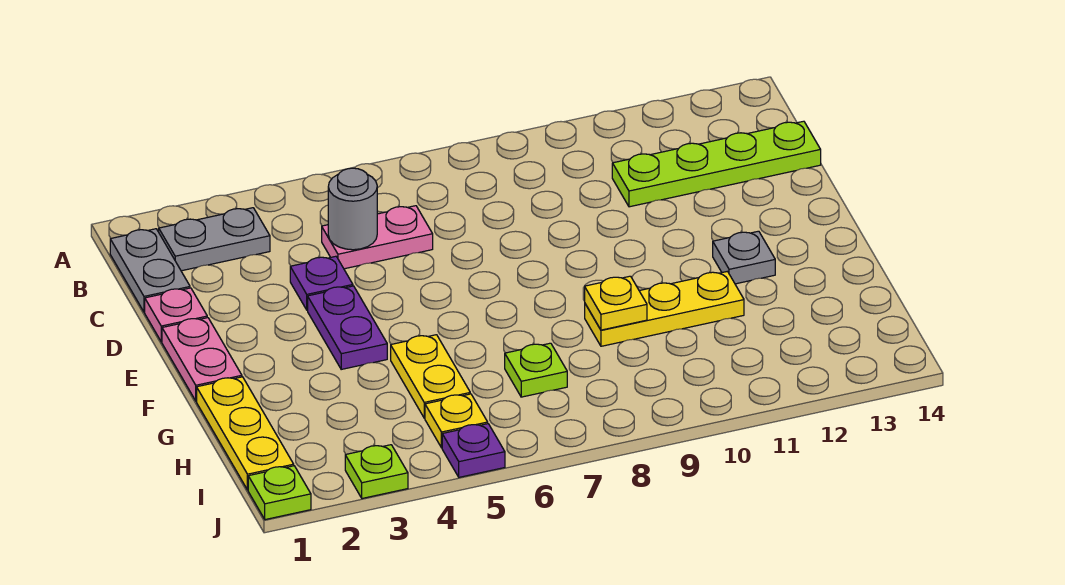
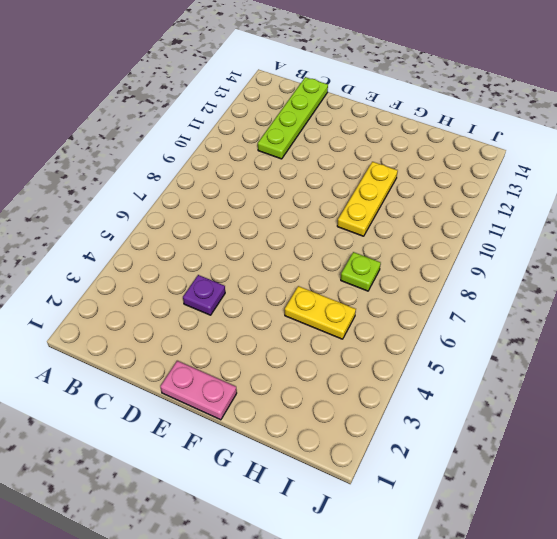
none -> grey 1x2 plate [110,229,190,312]
none -> grey 1x2 plate [159,208,270,271]
none -> pink 1x2 plate [322,206,433,269]

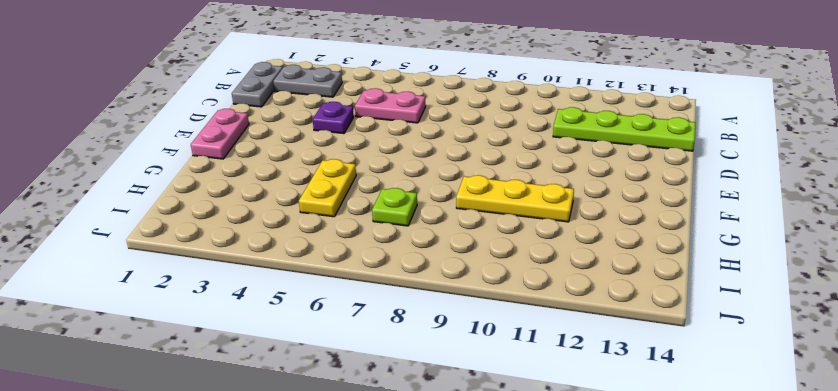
none -> pink 1x1 plate [145,288,207,342]
none -> purple 1x2 plate [308,286,387,369]
none -> grey 1x1 plate [713,231,775,284]

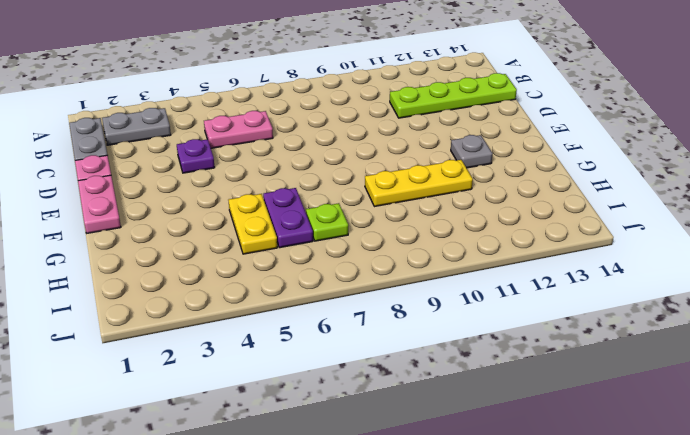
purple 1x2 plate [263,188,313,248] -> purple 1x2 plate moved to [308,286,387,369]
none -> yellow 1x3 plate [197,377,294,490]
none -> yellow 1x1 plate [425,394,488,448]
none -> lime 1x1 plate [248,466,311,520]

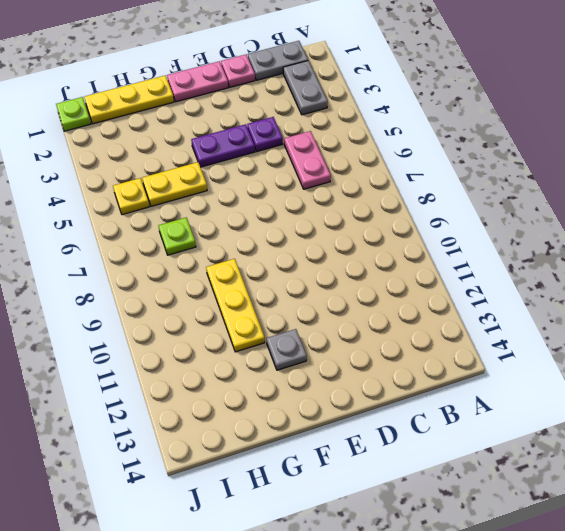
none -> lime 1x4 plate [612,121,821,207]
none -> lime 1x1 plate [345,445,408,498]
none -> purple 1x1 plate [442,424,505,477]

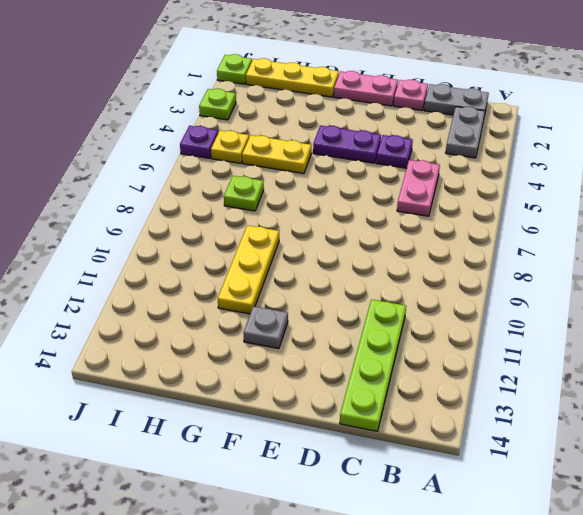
none -> grey 1x1 round brick [328,168,377,250]
none -> yellow 1x1 plate [585,276,647,330]

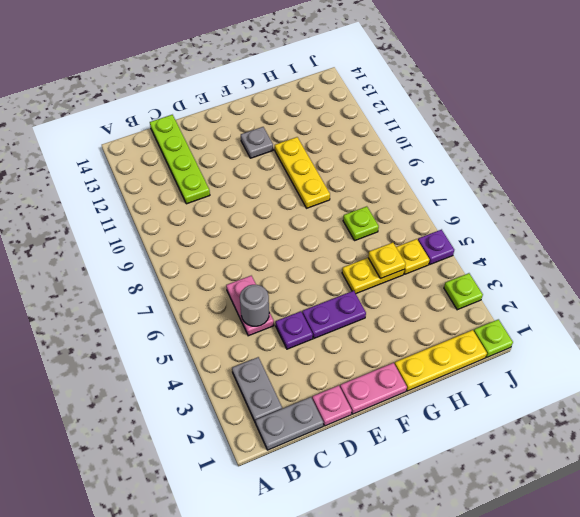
yellow 1x1 plate [368,243,406,279] -> yellow 1x1 plate moved to [585,276,647,330]

